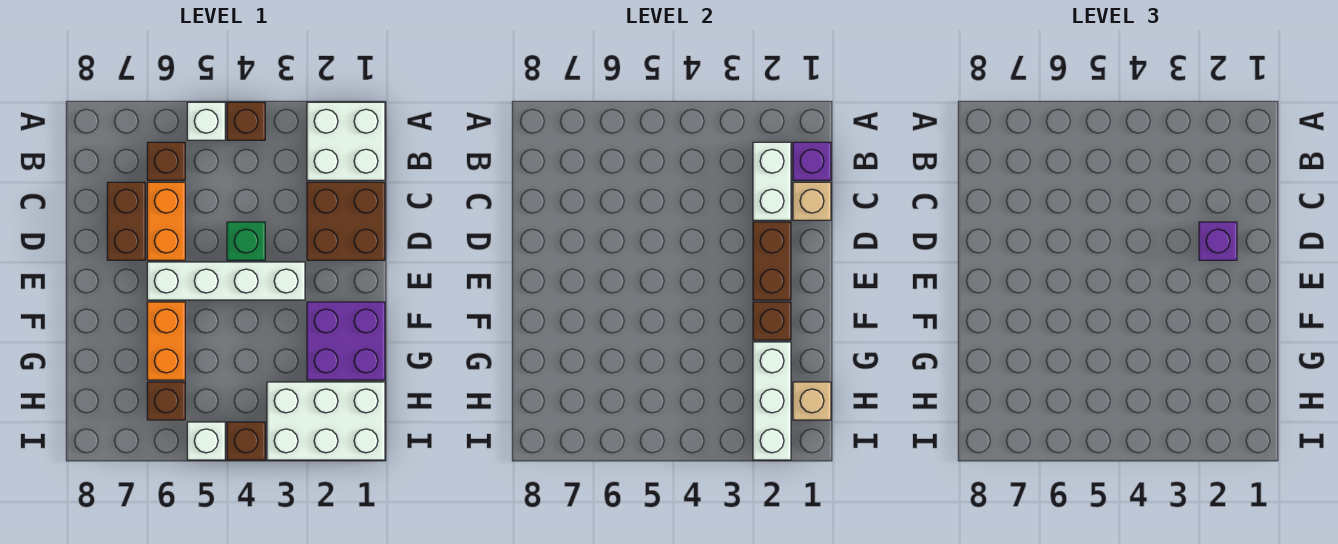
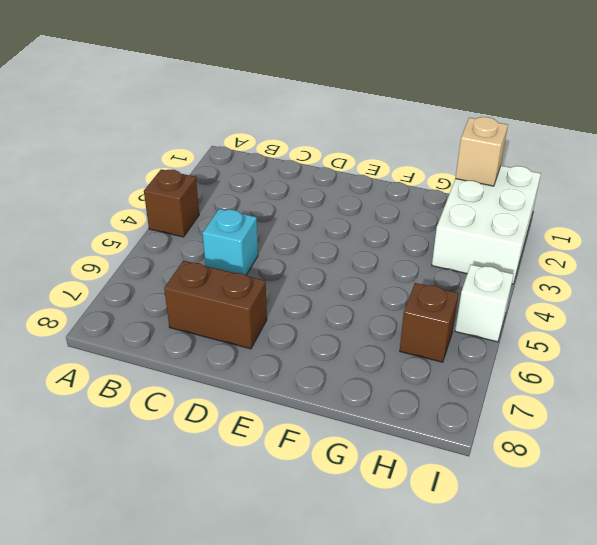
cyan 1x1 brick [203,209,258,275] -> none
none -> white 2x2 brick [307,102,385,180]
none -> white 1x1 brick [187,102,225,140]
none -> brown 1x1 brick [147,142,185,180]

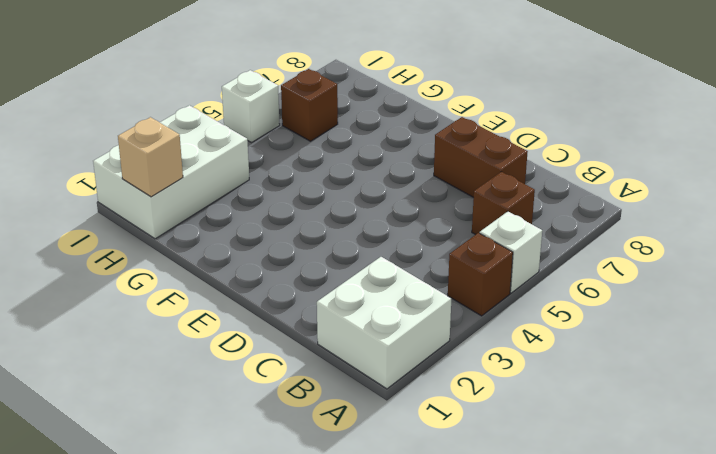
none -> brown 2x2 brick [307,182,385,260]
none -> orange 1x2 brick [147,182,185,260]
none -> green 1x1 brick [227,222,265,260]

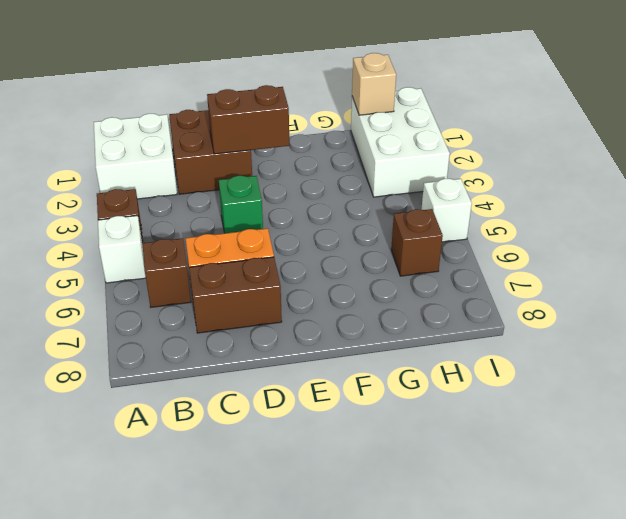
none -> white 1x4 brick [147,262,305,300]
none -> purple 2x2 brick [307,302,385,380]
none -> orange 1x2 brick [147,302,185,380]

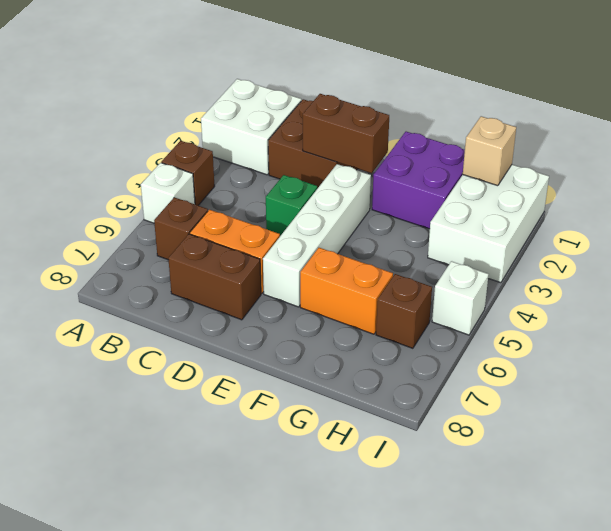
none -> brown 1x1 brick [227,422,265,460]
none -> purple 1x1 brick [793,142,831,180]
none -> white 1x2 brick [753,142,791,220]

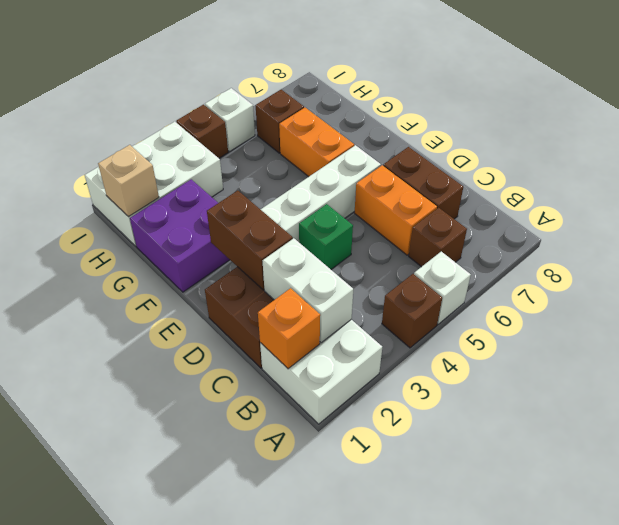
orange 1x1 brick [258,288,320,369] -> purple 1x1 brick [793,142,831,180]
none -> tan 1x1 brick [793,182,831,220]
none -> brown 1x1 brick [753,302,791,340]
none -> white 1x3 brick [753,342,791,460]

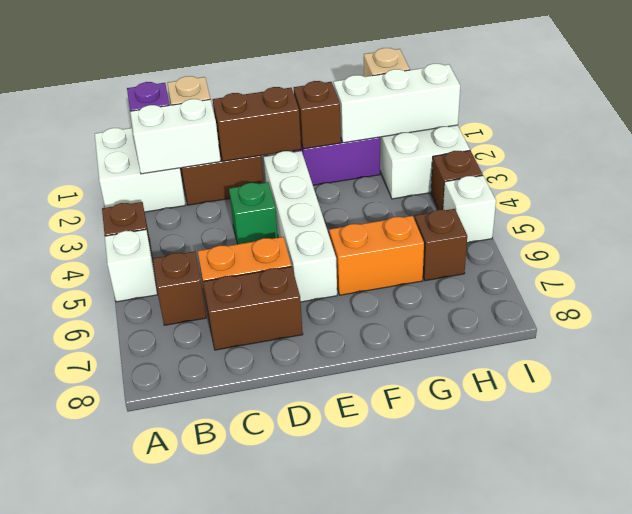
none -> purple 1x1 brick [1199,222,1237,260]

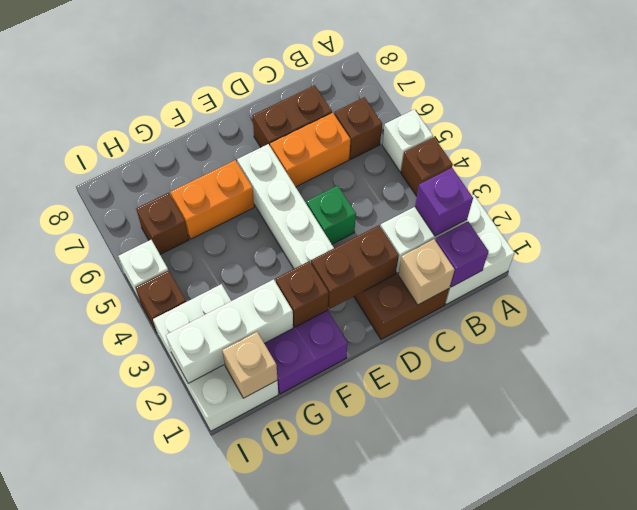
purple 1x1 brick [415,168,473,236] -> purple 1x1 brick moved to [1199,222,1237,260]

